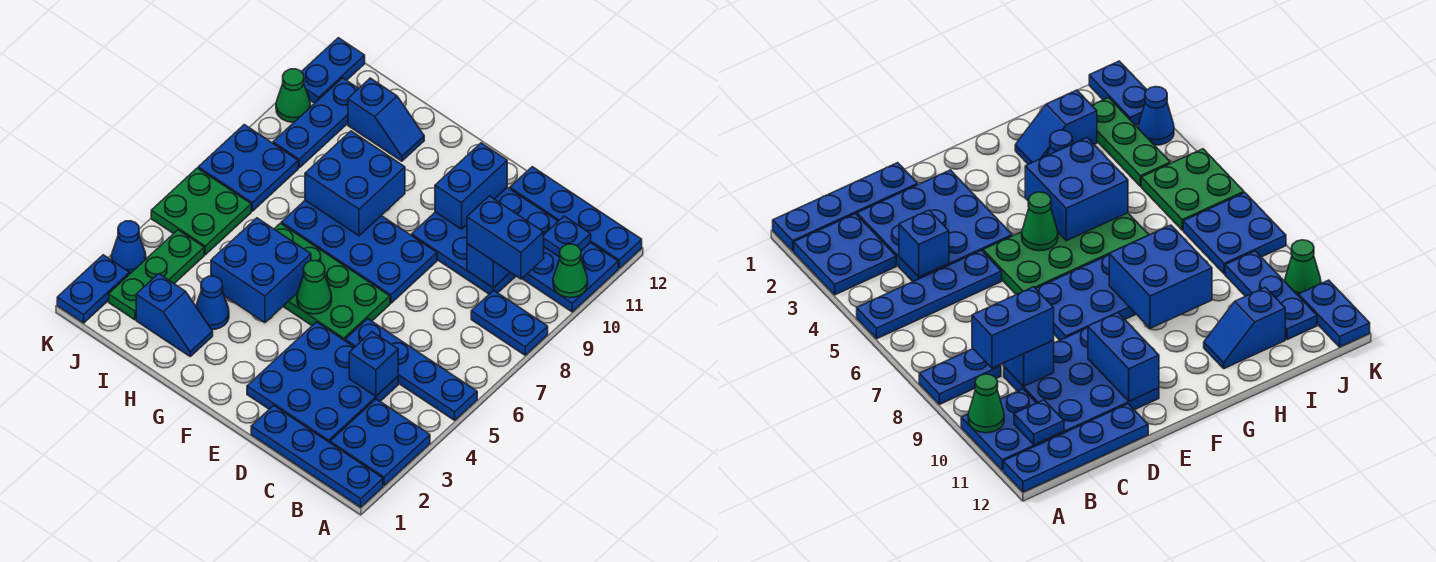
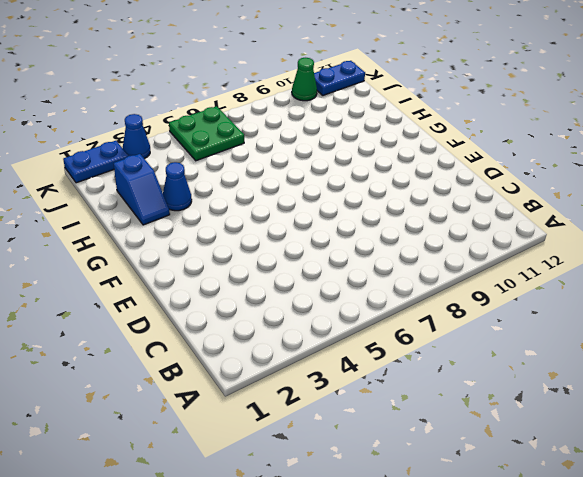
none -> blue 1x4 plate [251,405,383,507]
none -> blue 2x2 plate [330,399,430,485]
none -> blue 1x4 plate [345,319,477,420]
none -> blue 1x2 plate [471,290,548,355]

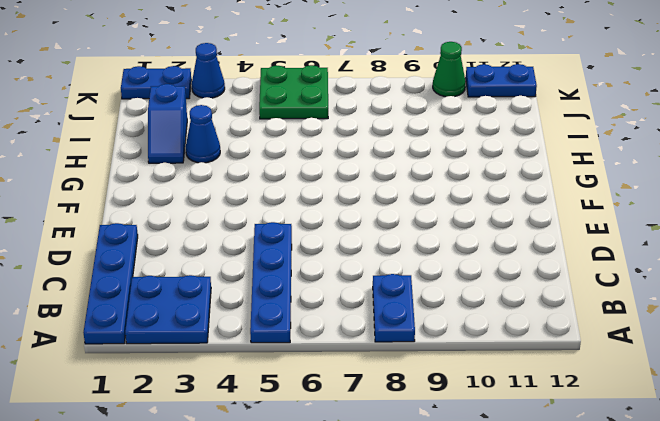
none -> blue 2x2 plate [522,243,618,312]
none -> blue 1x4 plate [510,167,642,268]
none -> blue 3x3 plate [247,322,398,443]
none -> blue 3x3 plate [412,187,558,294]

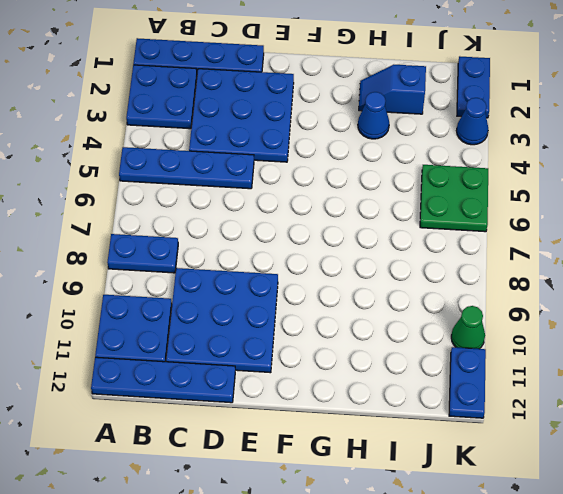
none -> green 2x4 plate [275,223,390,340]
none -> blue 2x4 plate [281,200,437,303]
none -> blue 1x2 slope [348,78,424,161]
none -> green 1x3 plate [109,230,204,320]

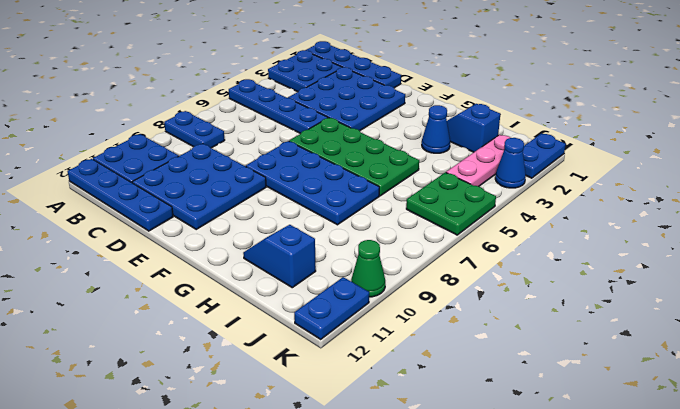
pink 1x3 plate [446,135,511,186] -> green 1x3 plate [109,230,204,320]
none -> blue 2x2 plate [198,125,298,211]
none -> blue 1x3 plate [273,78,359,168]
none -> green 1x1 cone [553,244,588,298]
none -> blue 1x1 plate [544,216,591,257]

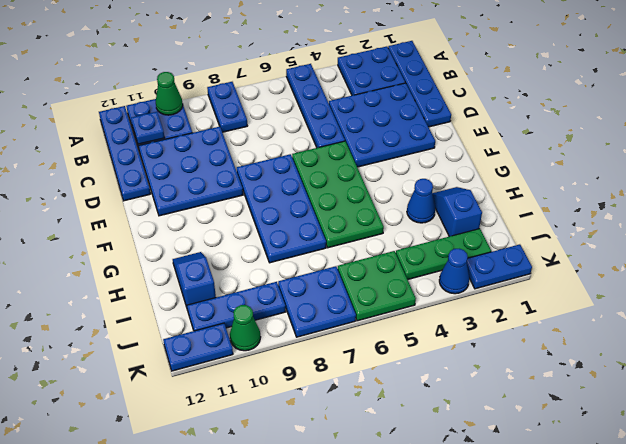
none -> blue 1x1 brick [349,332,398,396]
none -> blue 1x1 brick [467,244,510,288]
none -> blue 1x2 brick [435,143,507,229]
none -> green 1x1 cone [297,261,332,314]

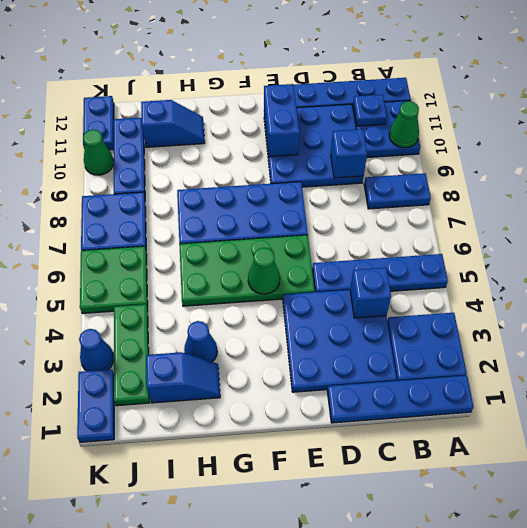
none -> blue 2x2 brick [211,218,311,323]
none -> blue 2x2 brick [305,131,405,236]
none -> blue 1x2 brick [467,196,544,279]

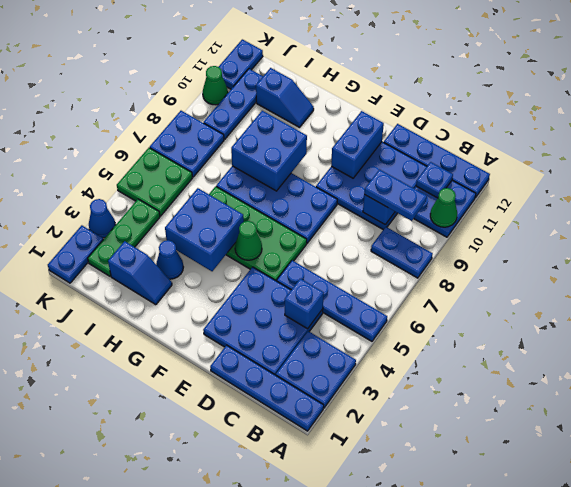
blue 1x2 plate [364,169,427,221] -> blue 1x2 brick [467,196,544,279]

